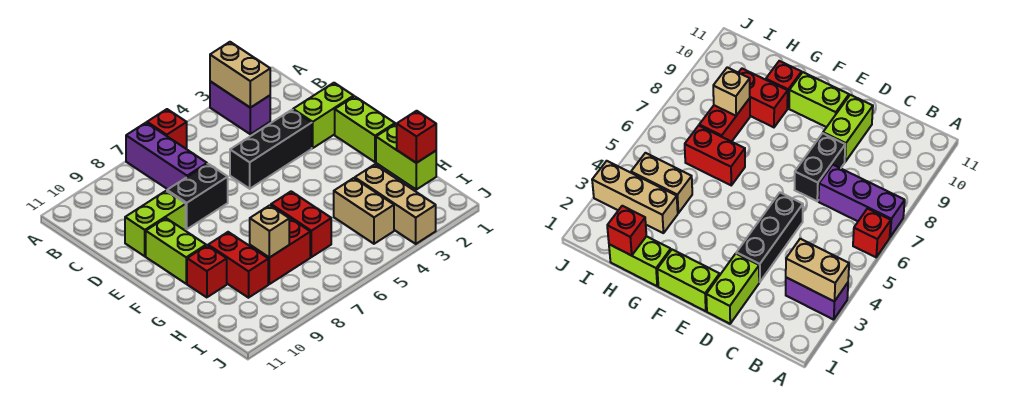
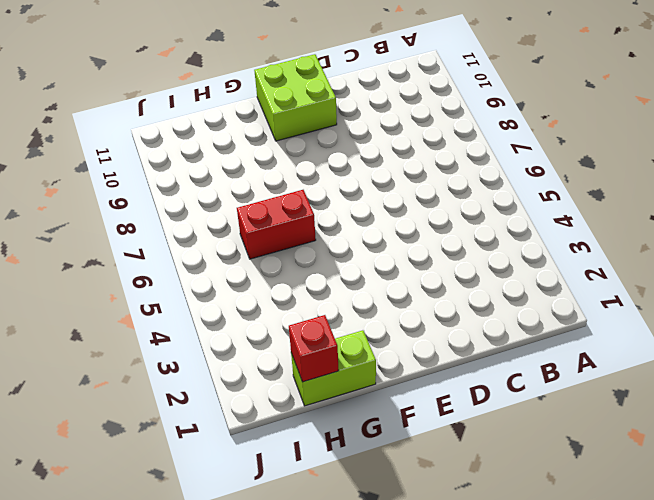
lime 2x2 brick [254,54,337,141] -> lime 1x2 brick [146,218,206,284]
none -> purple 1x2 brick [210,81,270,134]
none -> red 1x1 brick [147,109,187,149]
none -> purple 1x3 brick [126,123,207,189]

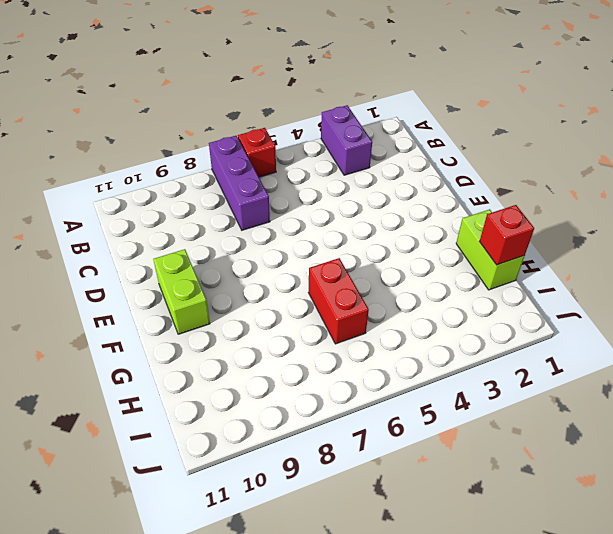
none -> lime 1x2 brick [293,83,354,148]
none -> black 1x3 brick [230,110,312,189]
none -> black 1x2 brick [167,164,228,229]

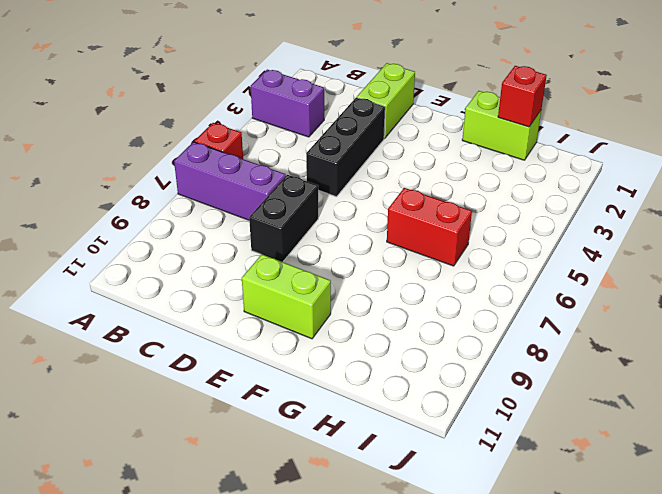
none -> lime 1x2 brick [125,191,186,256]
none -> lime 1x2 brick [335,96,395,162]
none -> red 1x2 brick [208,232,268,298]

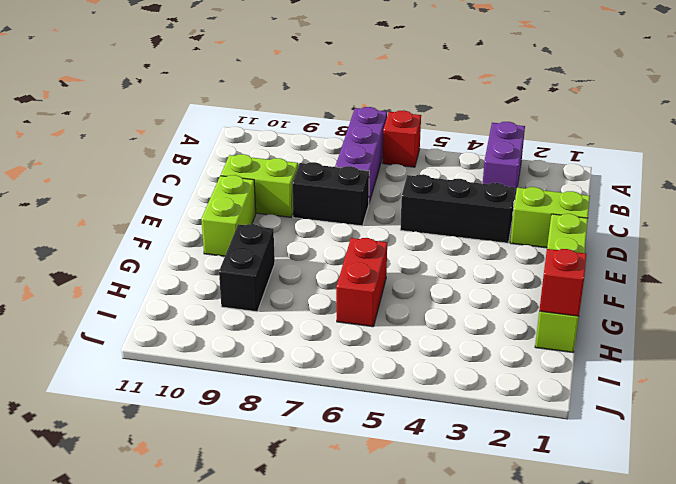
black 1x2 brick [219,224,275,312] -> red 1x2 brick [208,232,268,298]
none -> red 1x1 brick [187,245,227,297]
none -> tan 1x3 brick [355,165,436,244]
none -> tan 1x2 brick [334,178,394,244]

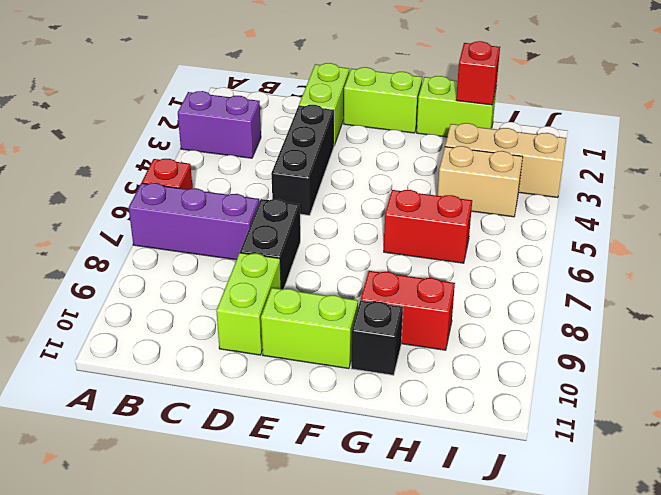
black 1x1 brick [351,300,403,375] -> red 1x1 brick [187,245,227,297]
none -> red 1x2 brick [250,219,310,284]
none -> tan 1x2 brick [210,42,270,108]
none -> tan 1x1 brick [250,205,289,258]

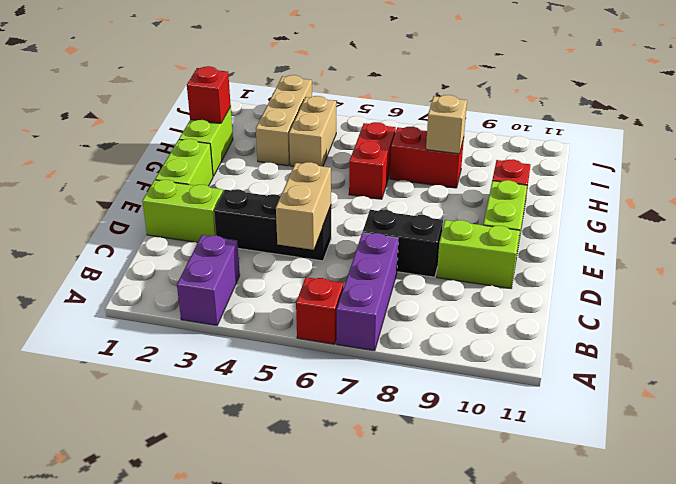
tan 1x2 brick [276,162,331,250] -> tan 1x2 brick moved to [210,42,270,108]
none -> red 1x2 brick [208,232,268,298]

